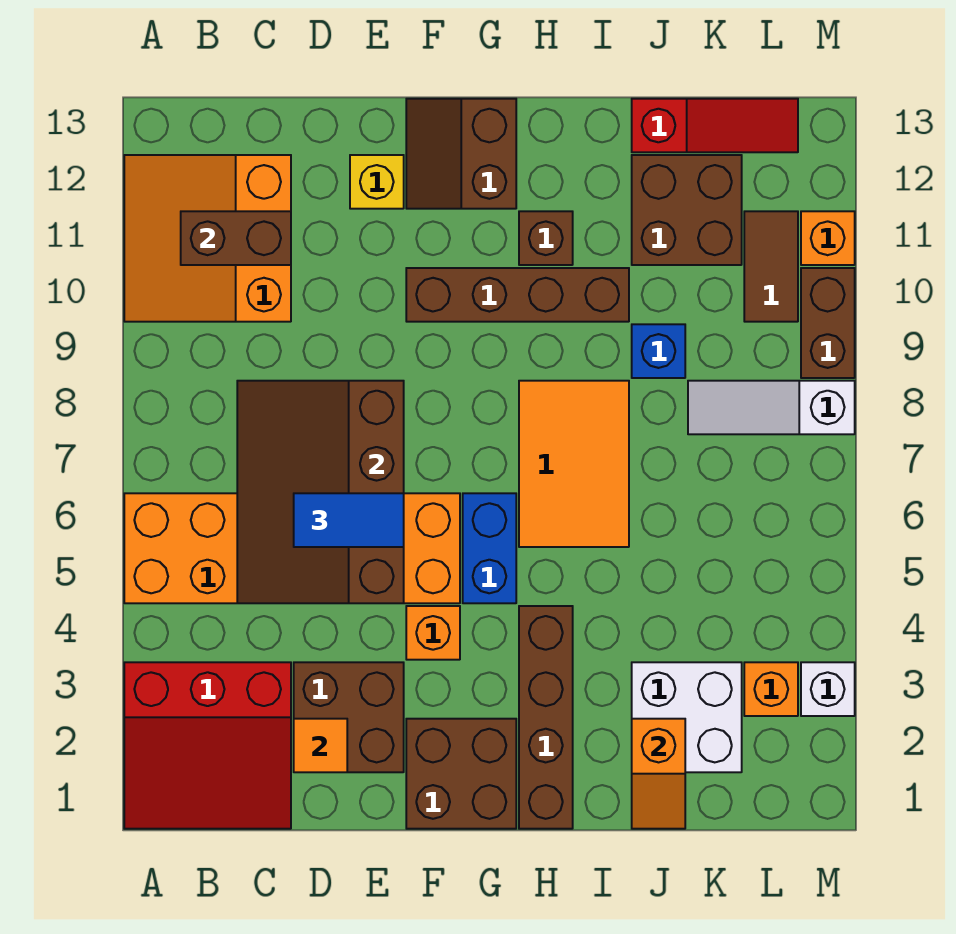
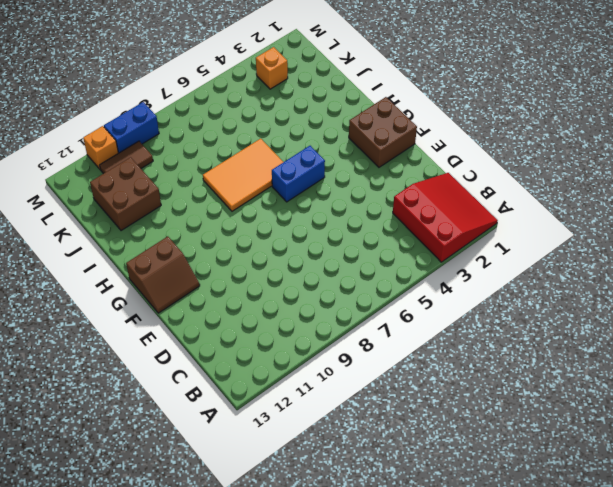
blue 1x2 brick [104,102,159,153] -> brown 1x2 brick [801,268,855,378]
none -> orange 2x6 brick [124,493,460,603]
none -> orange 3x3 slope [124,155,291,322]
none -> brown 2x2 brick [294,662,404,772]

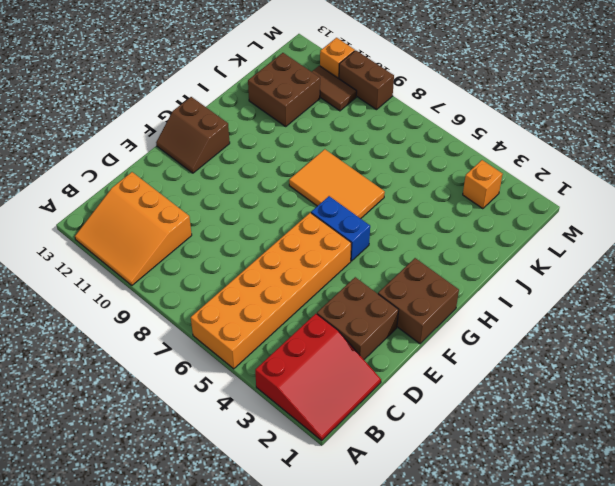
none -> yellow 1x1 brick [350,155,404,209]
none -> orange 1x1 brick [406,606,460,660]
none -> brown 1x4 brick [406,268,629,322]

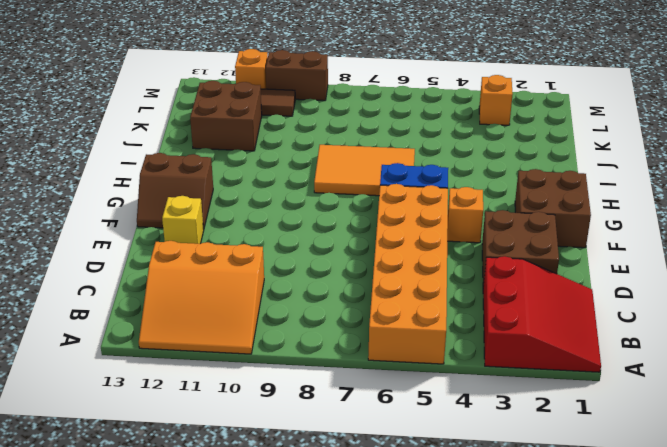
none -> brown 1x4 brick [406,268,629,322]
none -> brown 1x4 brick [519,606,573,829]
none -> brown 1x1 brick [519,211,573,265]

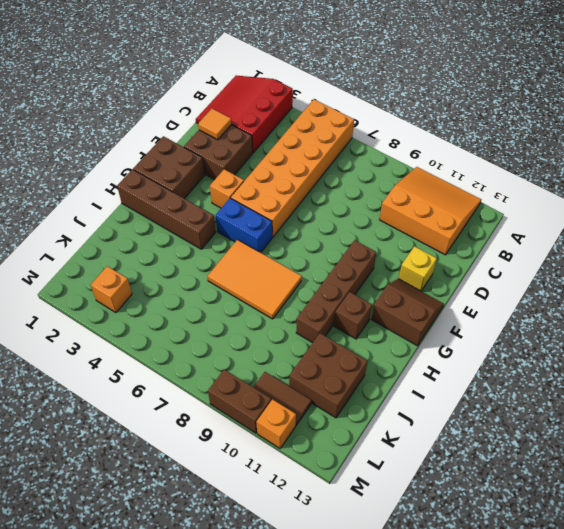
none -> white 2x2 brick [632,662,742,772]
none -> blue 1x1 brick [632,324,685,378]
none -> red 1x3 slope [632,99,798,152]

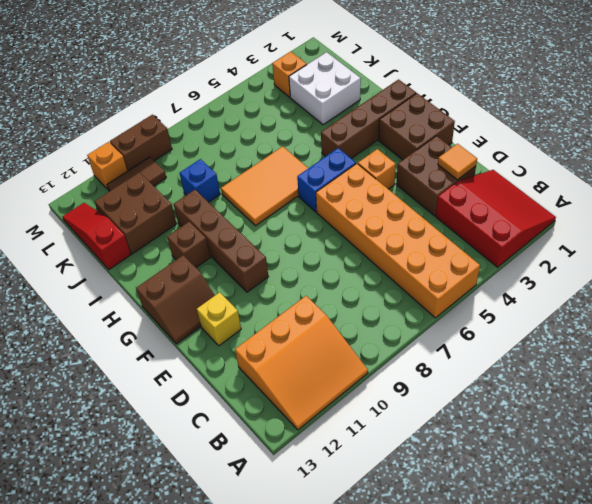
none -> white 1x3 slope [688,381,855,434]
none -> white 1x1 brick [801,662,855,716]
none -> brown 1x2 brick [181,211,291,265]

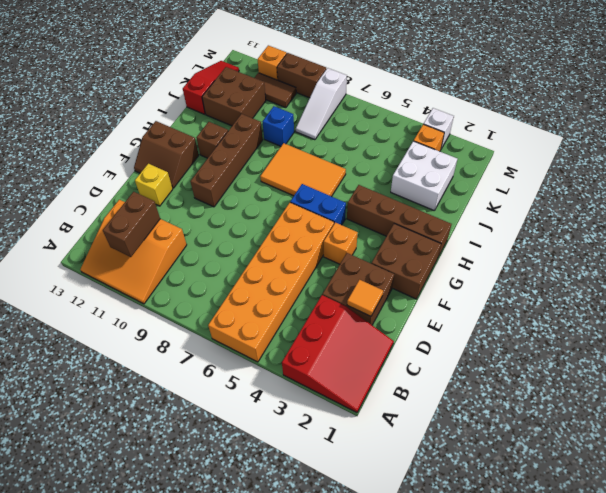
none -> brown 3x4 slope [237,381,404,603]
none -> orange 1x2 slope [632,719,685,829]
none -> blue 1x2 tile [294,493,404,547]

